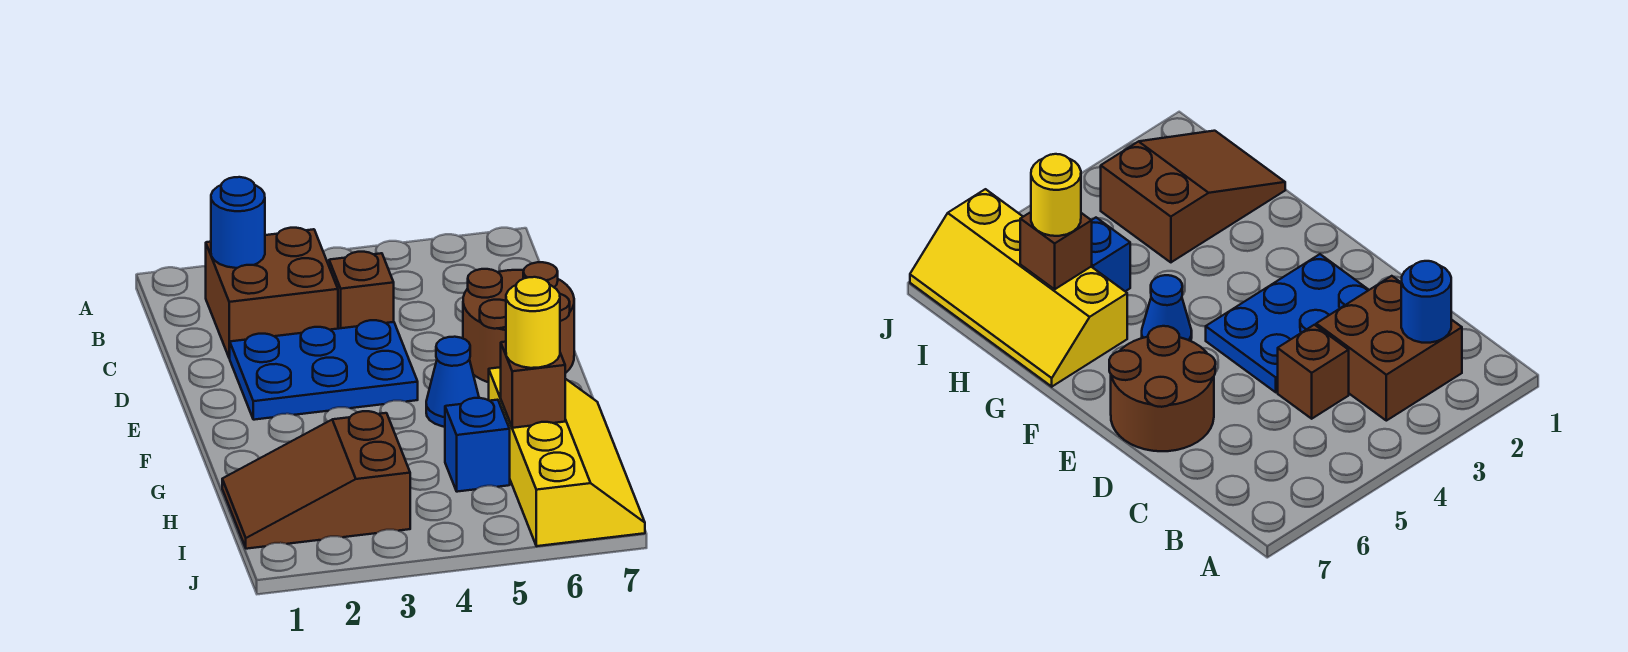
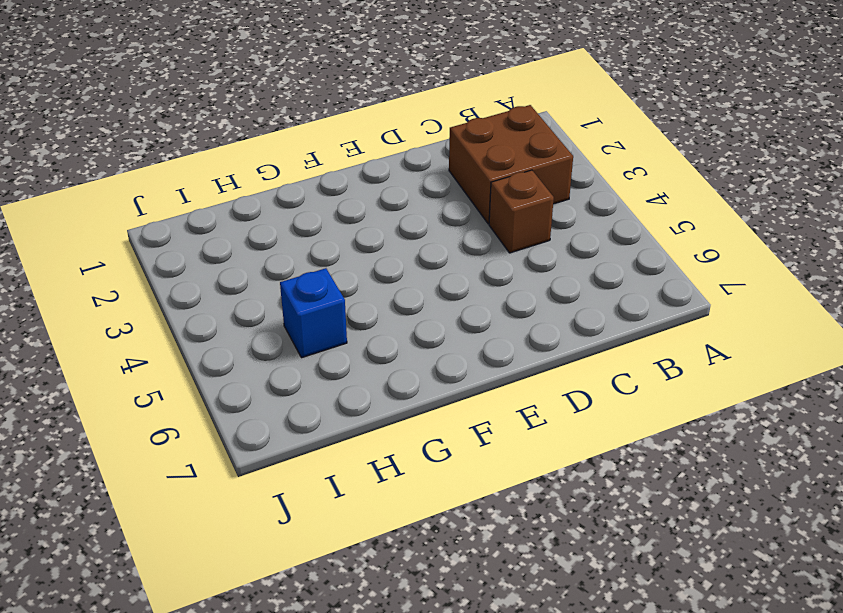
none -> blue 2x3 plate [230,320,418,420]
none -> brown 2x2 round brick [463,262,574,383]

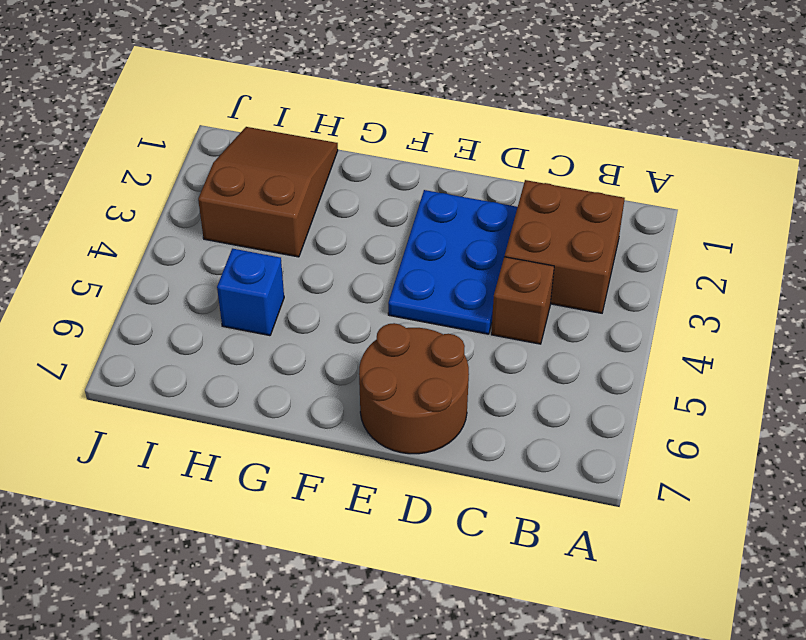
none -> blue 1x1 cone [426,337,479,427]
none -> yellow 2x4 slope [489,367,645,546]

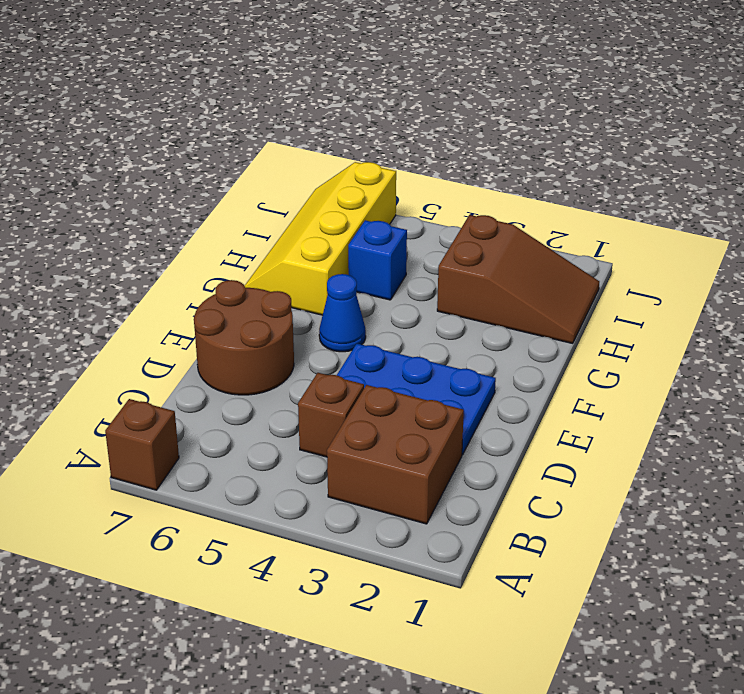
brown 1x1 brick [105,399,179,490] -> brown 1x1 brick moved to [501,342,565,428]
none -> blue 1x1 round brick [211,177,265,268]
none -> yellow 1x1 round brick [506,277,560,368]

